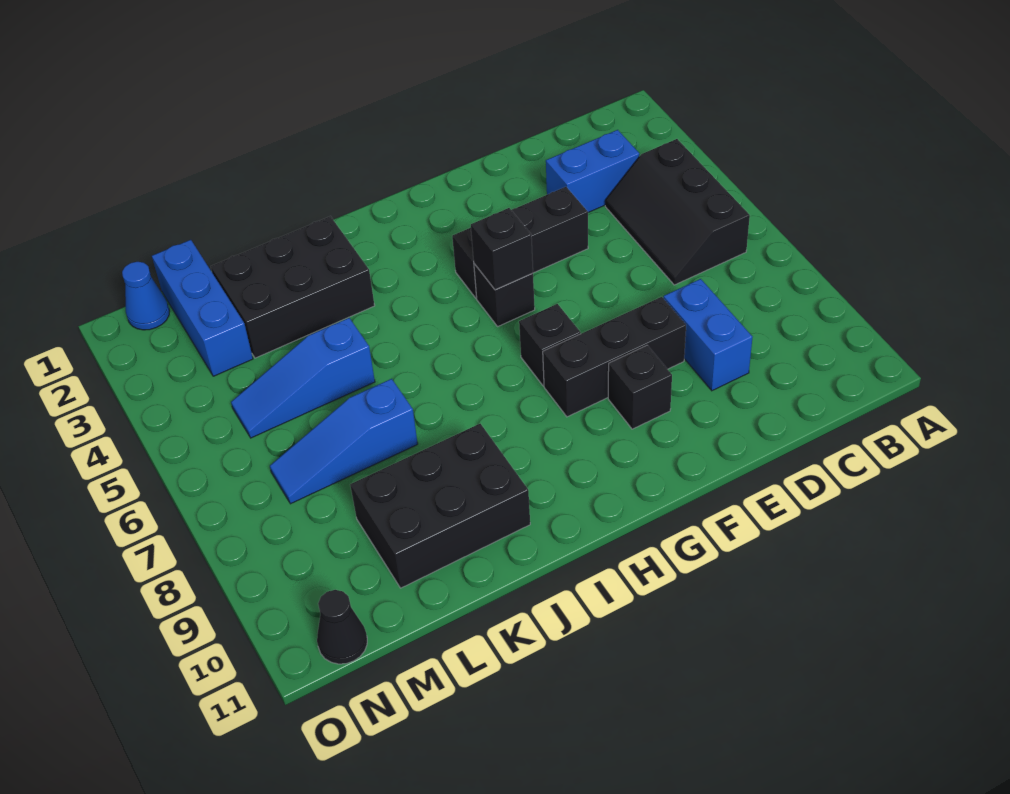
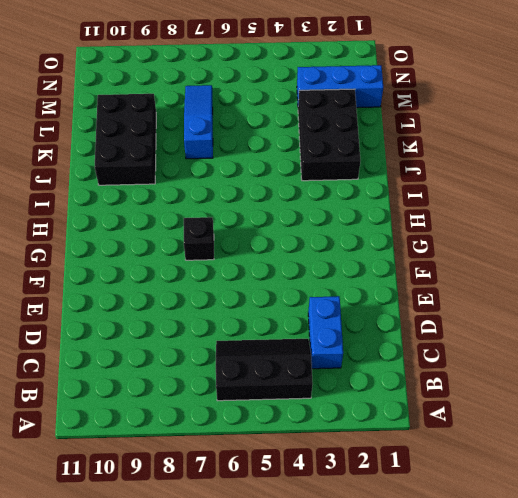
none -> blue 1x2 brick [663,279,752,391]
none -> black 1x3 brick [452,187,588,298]
none -> black 1x3 brick [543,297,686,417]

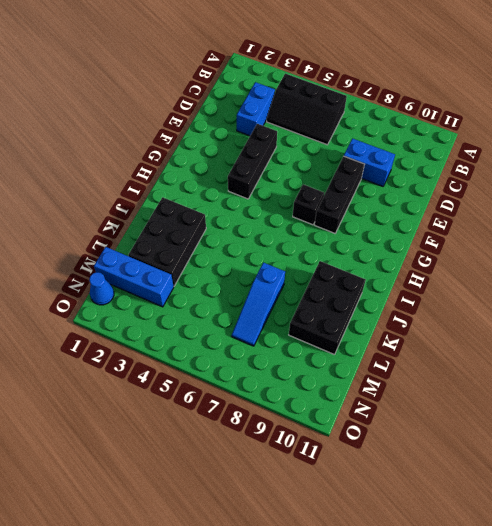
none -> black 1x1 brick [608,345,672,429]
none -> black 1x1 brick [474,264,535,326]
none -> blue 1x3 slope [231,318,375,438]

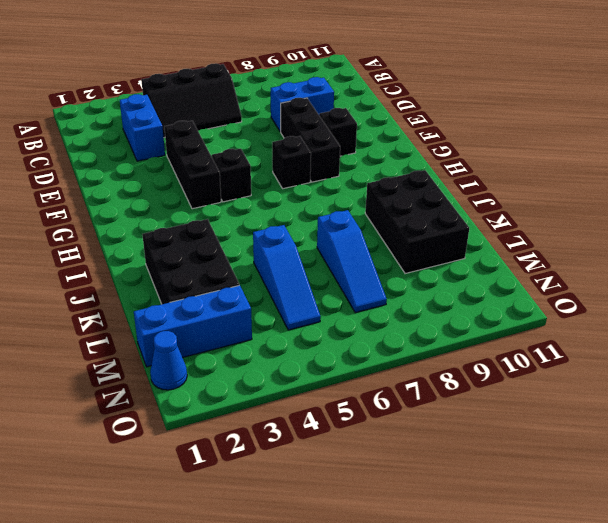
none -> black 1x1 cone [317,590,367,664]
none -> black 1x1 brick [471,208,533,290]

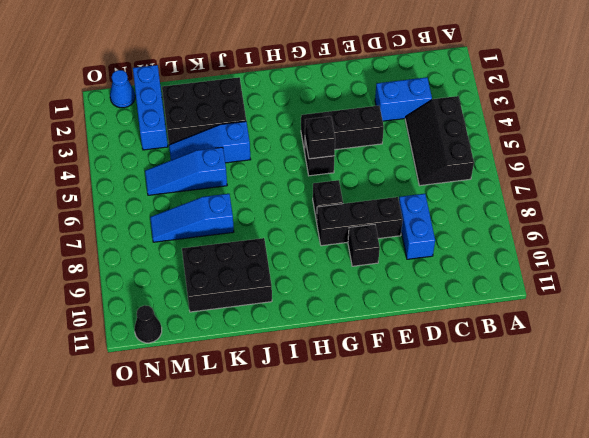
blue 1x3 slope [169,121,251,163] -> none

